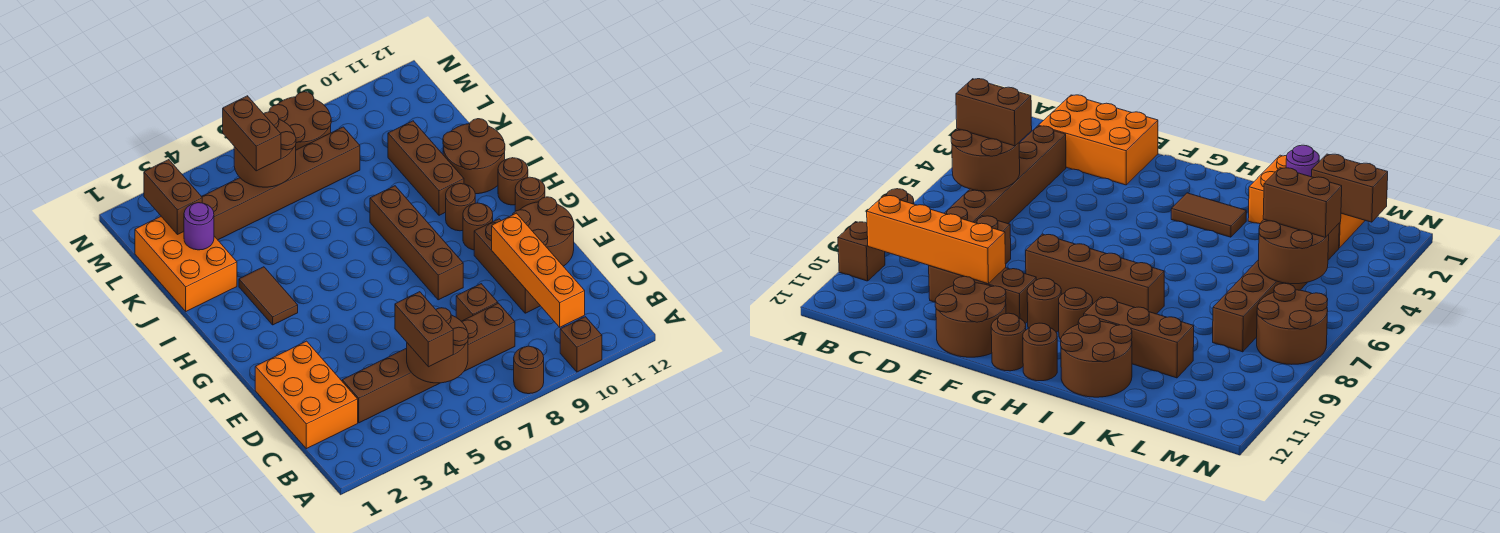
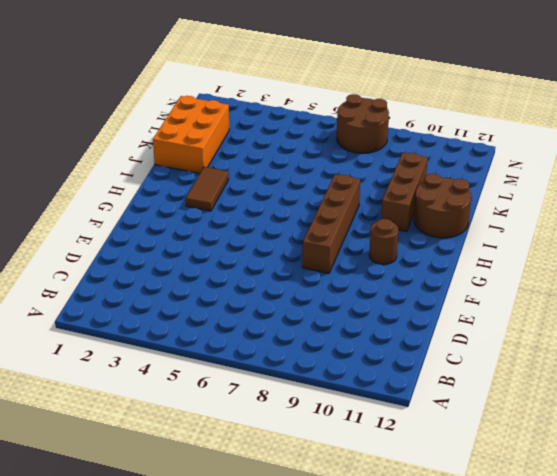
none -> brown 1x1 round brick [514,346,544,394]
none -> brown 1x1 brick [560,317,602,372]
none -> orange 2x3 brick [255,341,358,449]

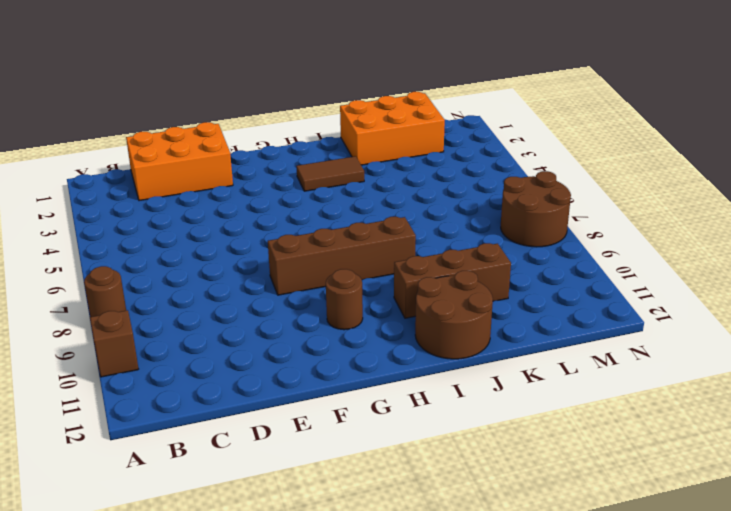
none -> brown 1x6 brick [342,303,515,423]
none -> brown 1x1 brick [456,284,498,321]
none -> brown 1x3 brick [474,219,540,313]

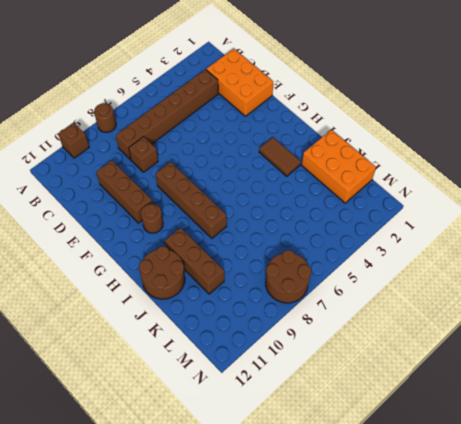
none -> brown 2x2 round brick [513,197,574,266]
none -> brown 1x1 round brick [515,177,545,211]
none -> brown 1x1 round brick [446,184,475,231]

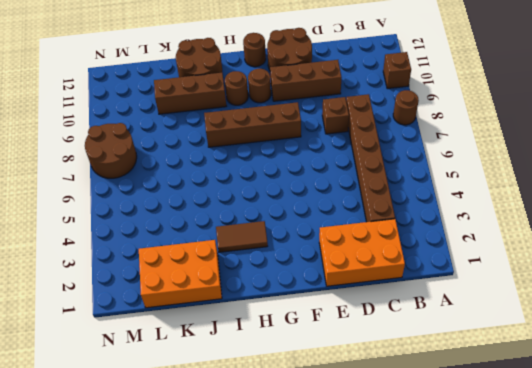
none -> brown 1x1 round brick [498,158,528,205]
none -> brown 1x6 brick [201,127,360,240]
none -> brown 2x2 round brick [407,308,468,383]

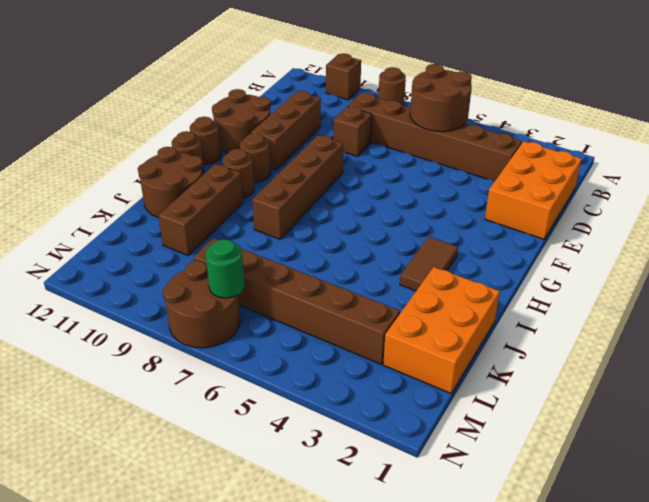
green 1x1 round brick [206,239,245,298] -> none
none -> orange 1x4 brick [492,213,585,327]
none -> purple 1x1 round brick [184,203,214,250]
none -> brown 1x2 brick [144,160,202,235]

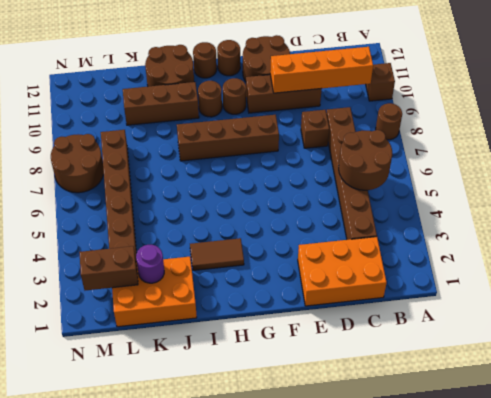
none -> brown 2x2 round brick [234,112,296,187]
none -> brown 1x2 brick [395,292,453,367]
none -> brown 1x2 brick [223,96,281,171]

